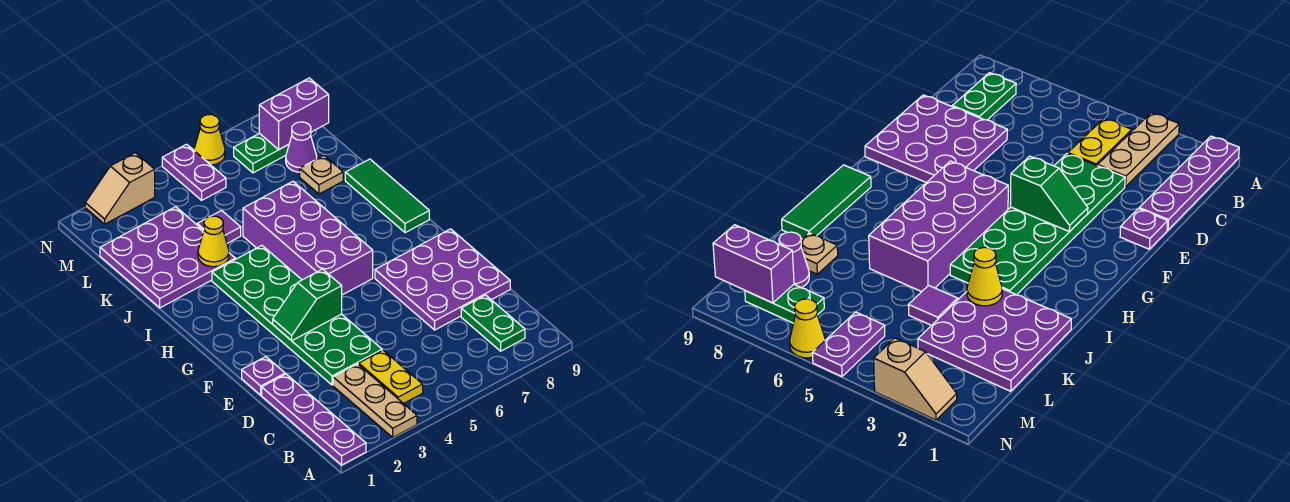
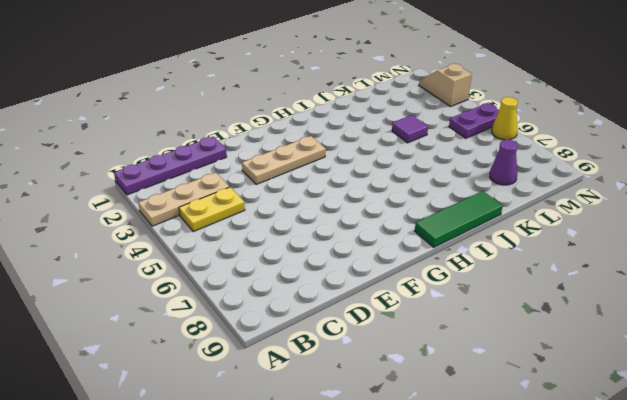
tan 1x3 plate [242,136,326,184] -> green 2x6 plate [212,245,382,385]
none -> green 1x2 plate [461,295,525,351]
none -> purple 3x3 plate [375,229,510,330]
none -> purple 1x1 plate [242,357,285,395]

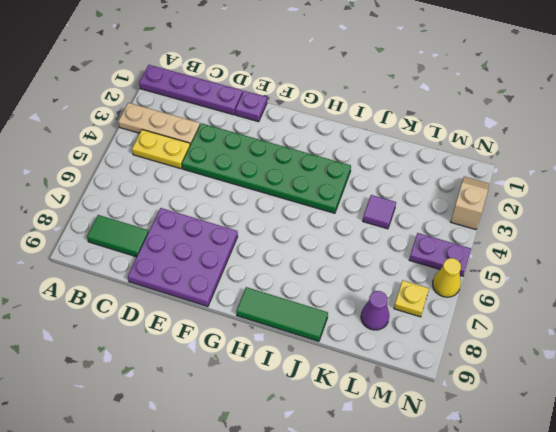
green 1x2 tile [87,215,149,257] -> green 1x2 plate [461,295,525,351]
yellow 1x1 plate [394,281,429,317] -> green 1x2 plate [234,133,289,173]
none -> purple 2x4 brick [243,181,373,295]
none -> purple 3x3 plate [100,207,235,308]
none -> tan 1x1 plate [300,156,343,194]

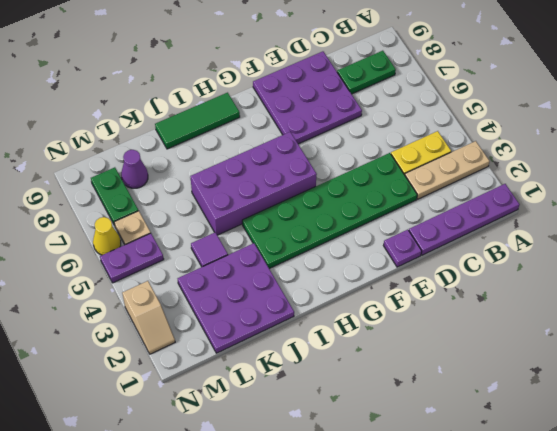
tan 1x1 plate [114,211,151,245] -> tan 1x1 plate moved to [300,156,343,194]
none -> green 1x2 slope [273,269,342,341]
none -> yellow 1x1 cone [198,216,229,267]
none -> purple 1x2 brick [259,78,329,149]

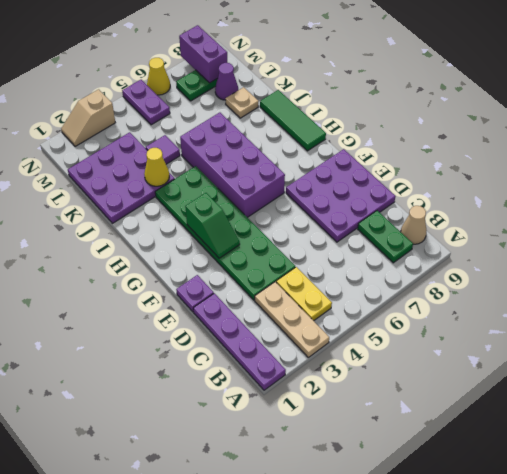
tan 1x1 cone [401,206,427,244] -> none
green 1x2 slope [185,193,240,258] -> green 1x2 slope turned to [273,269,342,341]
purple 1x2 brick [179,25,228,83] -> purple 1x2 brick turned to [259,78,329,149]

